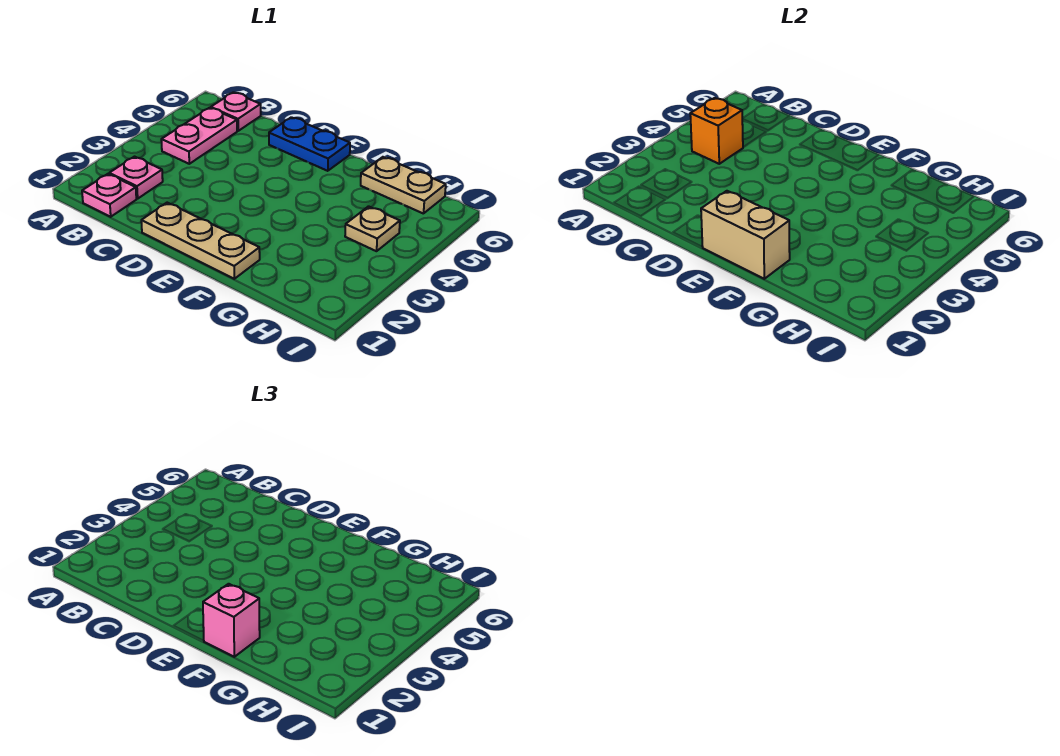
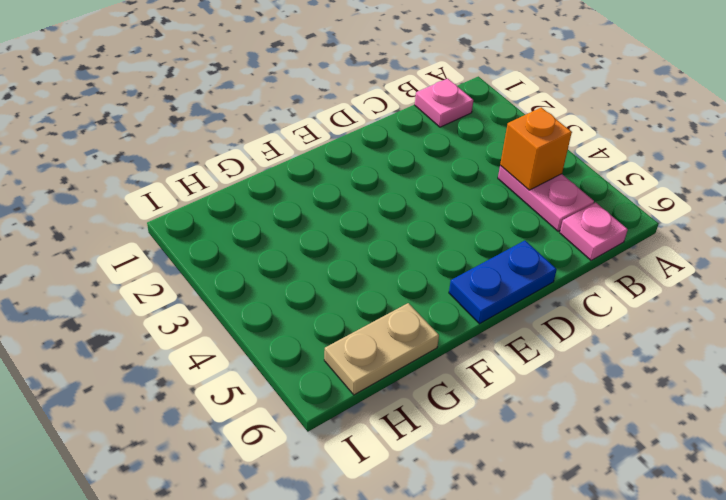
none -> pink 1x1 plate [109,157,163,199]
none -> tan 1x3 plate [141,203,260,279]

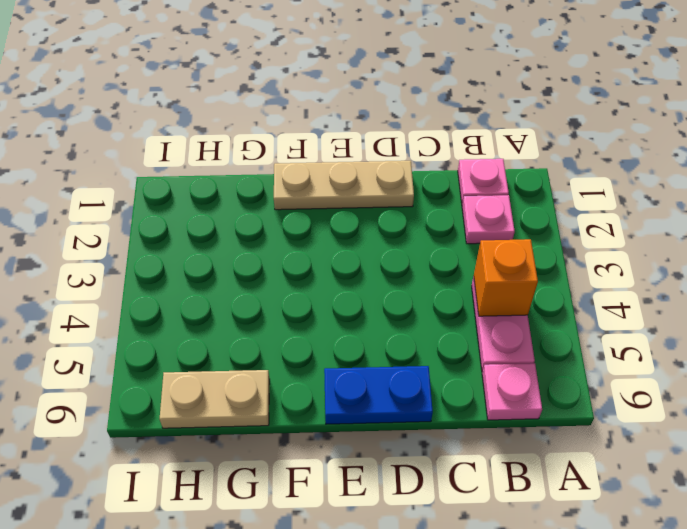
none -> tan 1x1 plate [345,206,400,251]
none -> tan 1x2 brick [701,191,790,279]

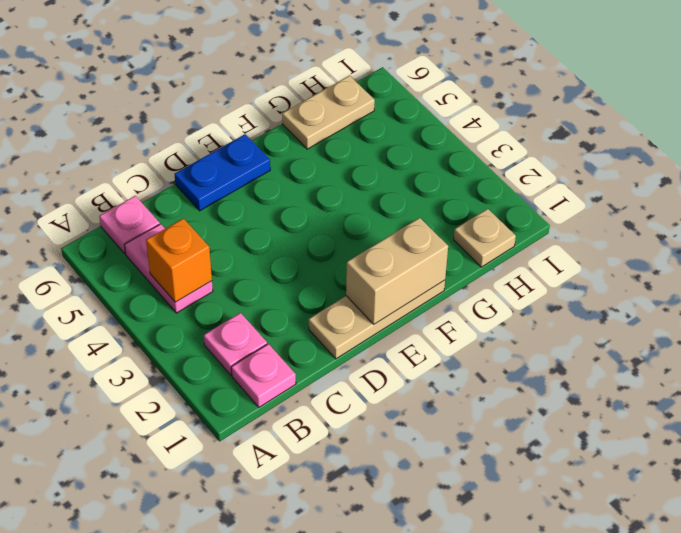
tan 1x1 plate [454,209,516,267] -> tan 1x1 plate moved to [345,206,400,251]
none -> pink 1x1 brick [203,584,260,657]

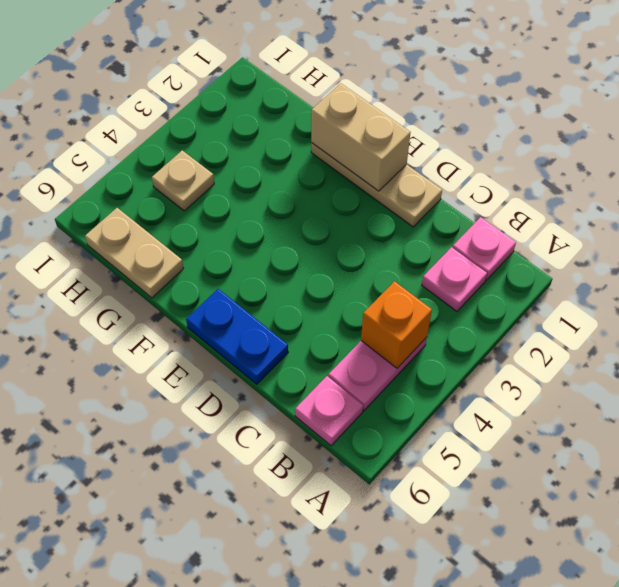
none -> pink 1x1 brick [203,584,260,657]

